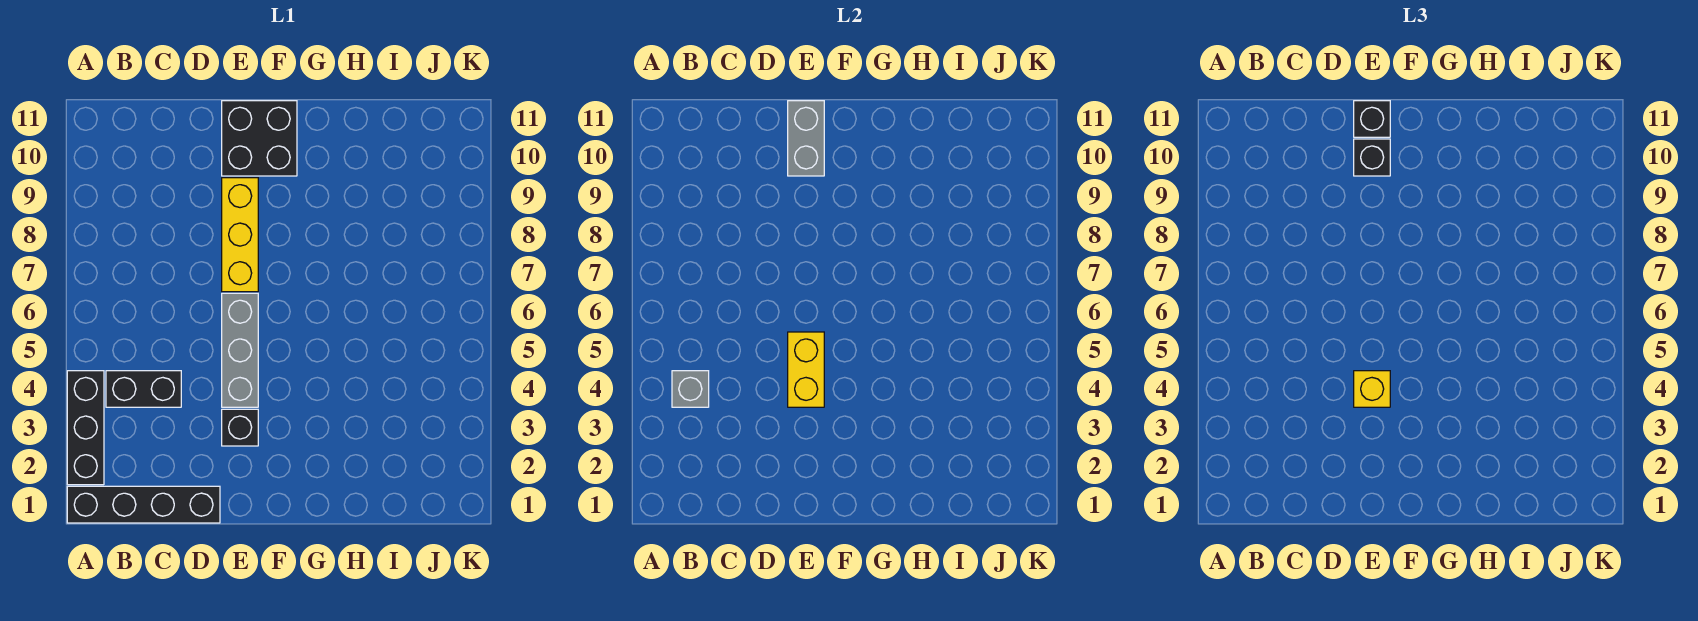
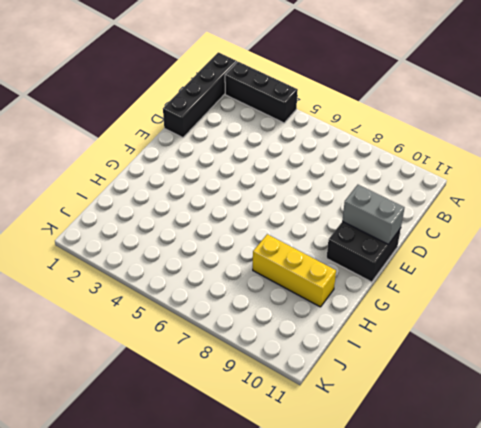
yellow 1x3 brick [253,234,336,307] -> yellow 1x3 brick moved to [222,178,258,292]
none -> black 1x2 brick [106,371,181,407]
none -> black 1x1 brick [222,409,258,446]
none -> grey 1x3 brick [222,293,258,407]

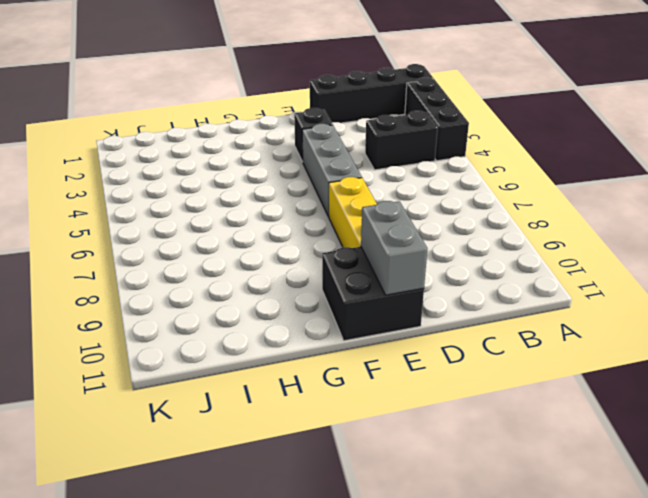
none -> grey 1x1 brick [672,371,709,407]
none -> yellow 1x2 brick [788,332,824,407]
none -> yellow 1x1 brick [1354,371,1390,407]

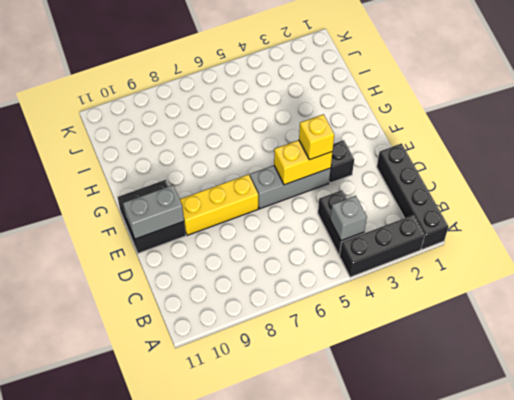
none -> black 1x1 brick [1354,139,1390,176]
none -> black 1x1 brick [1354,101,1390,137]

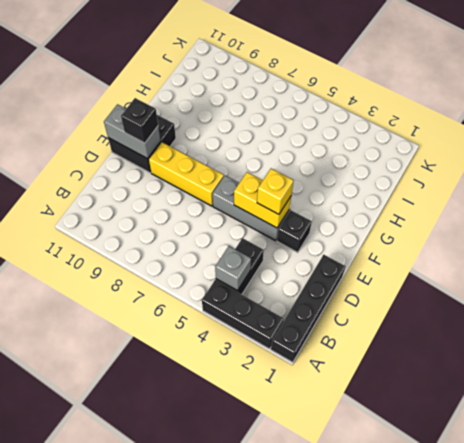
none -> black 1x1 brick [1354,101,1390,137]

